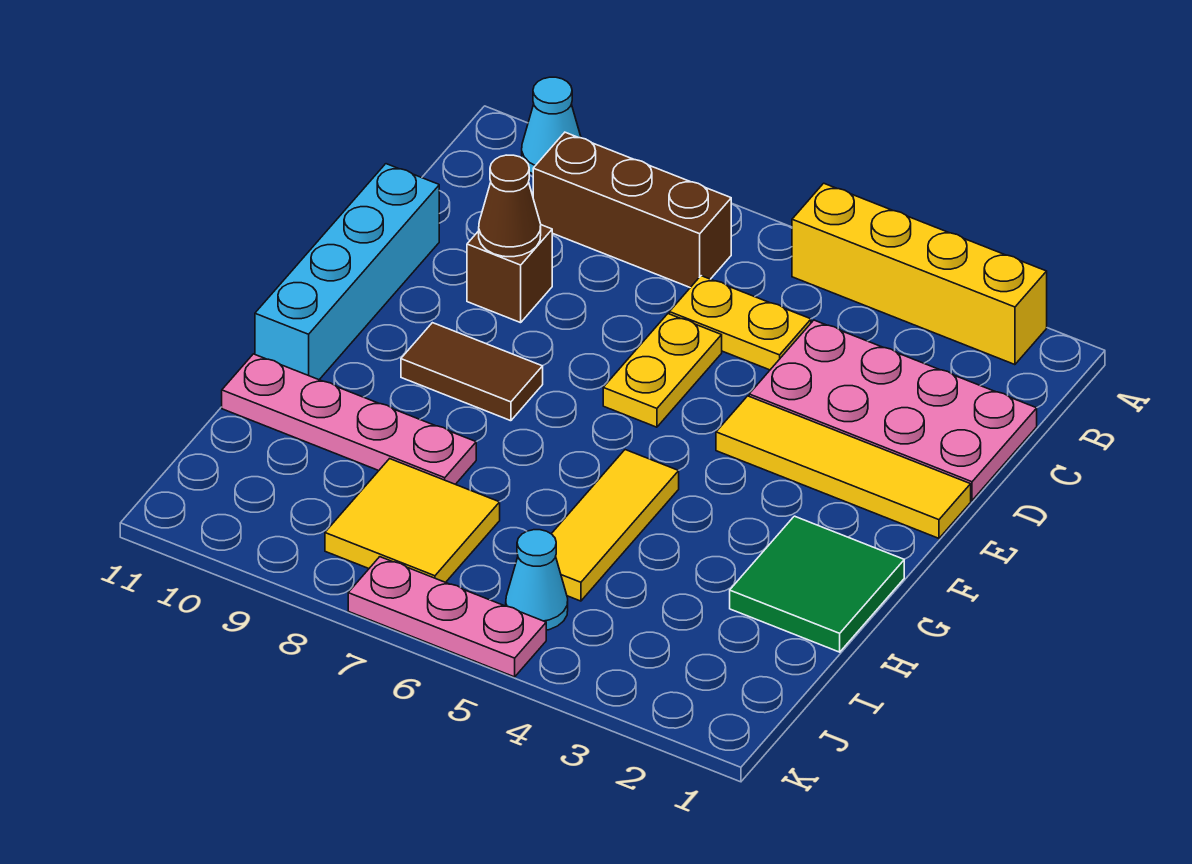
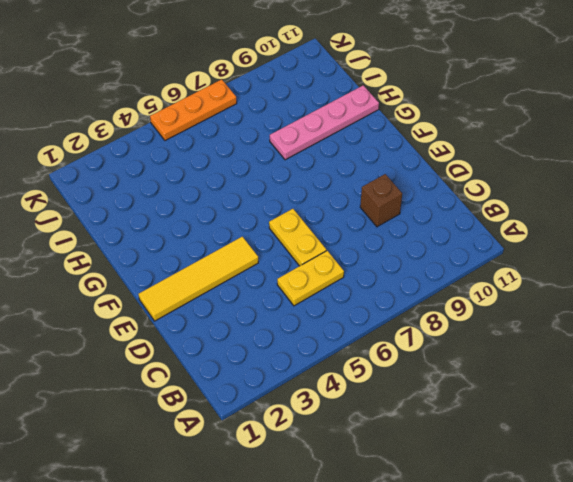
orange 1x3 plate [150,79,237,141] -> pink 1x3 plate [348,557,546,677]
none -> yellow 1x4 brick [792,183,1047,365]
none -> cyan 1x1 cone [522,77,581,174]
none -> brown 1x3 brick [533,132,731,287]

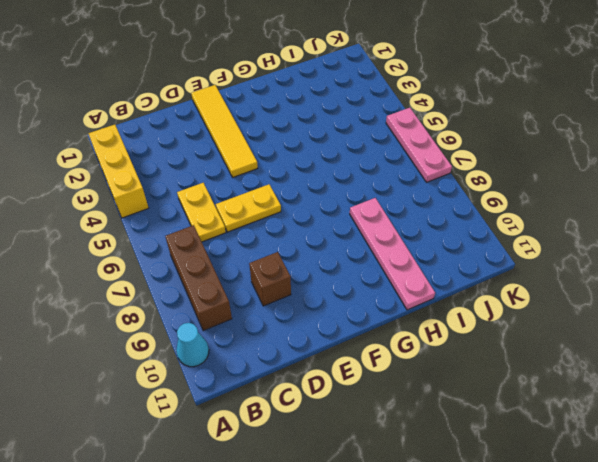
yellow 1x3 brick [89,125,149,218] -> yellow 1x4 brick [792,183,1047,365]
none -> pink 2x4 plate [749,320,1037,500]
none -> cyan 1x4 brick [255,164,439,380]
none -> brown 1x2 tile [401,323,543,421]

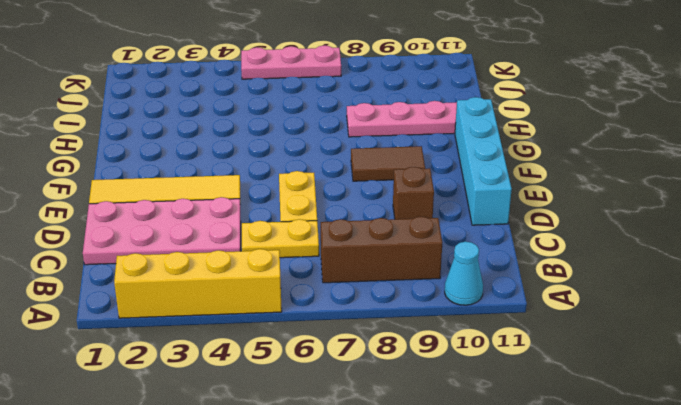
none -> green 2x2 tile [730,516,904,652]
none -> yellow 1x3 tile [552,450,679,601]
none -> yellow 2x2 tile [325,459,500,582]

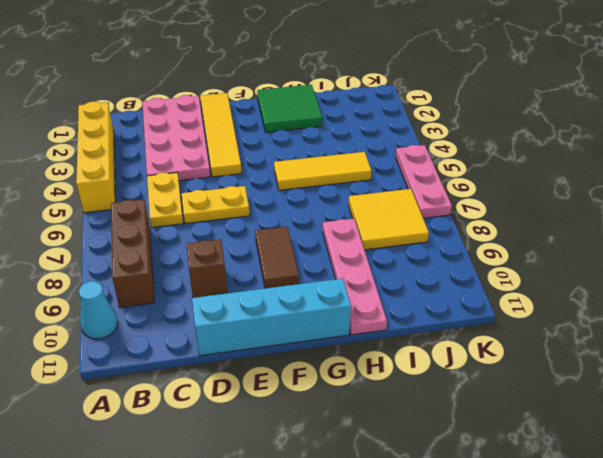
none -> cyan 1x1 cone [506,530,568,630]
none -> brown 1x1 cone [479,155,541,257]

